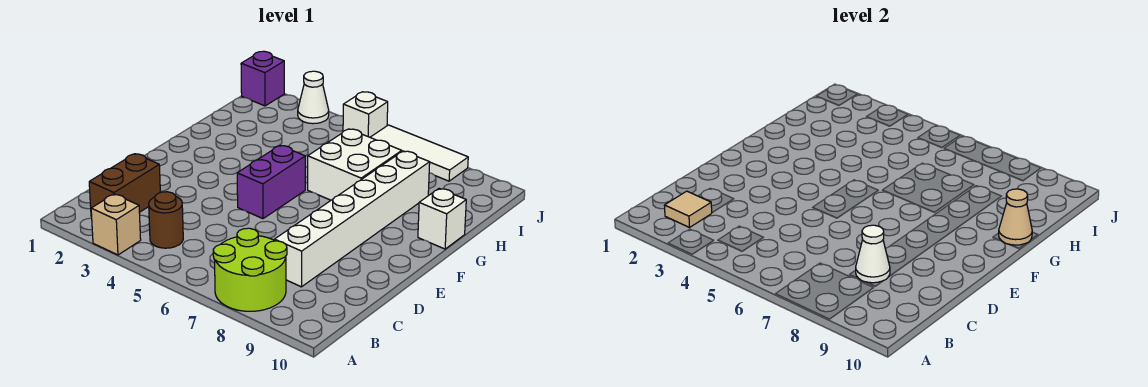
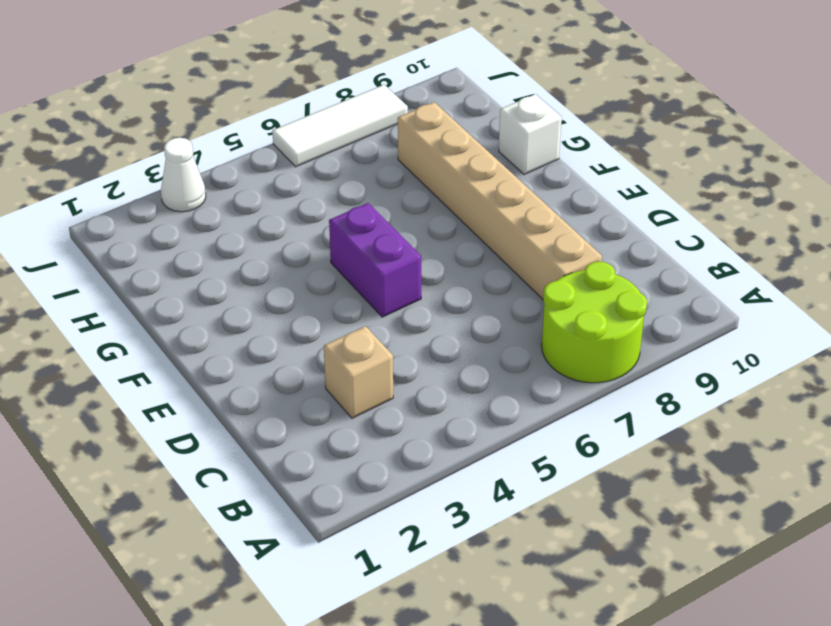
tan 1x1 brick [324,326,393,418] -> tan 1x1 brick moved to [91,194,141,255]
tan 1x6 brick [398,102,602,299] -> white 1x6 brick [275,151,430,287]
none -> brown 1x2 brick [89,154,160,217]
none -> brown 1x1 round brick [149,192,183,248]
none -> white 2x2 brick [308,129,402,200]

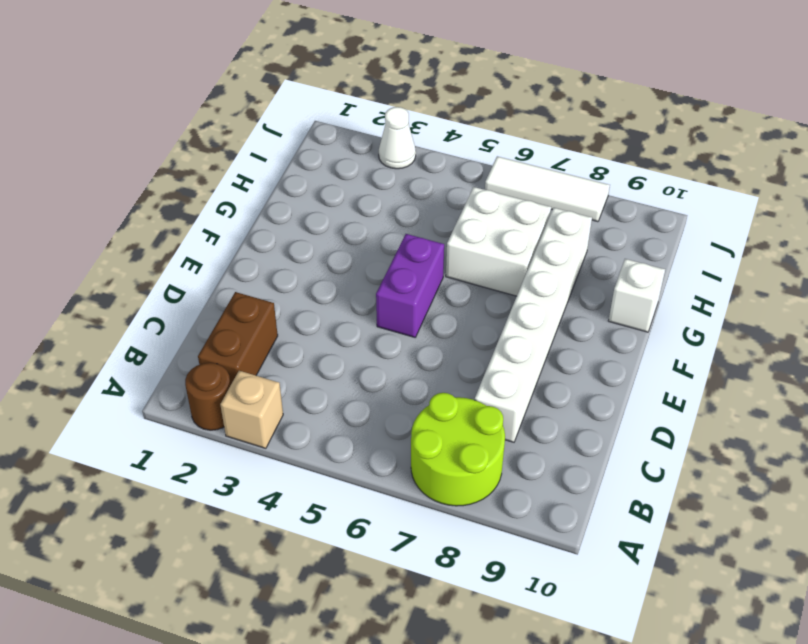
brown 1x1 round brick [185,363,231,430] -> brown 1x1 round brick moved to [149,192,183,248]
none -> purple 1x1 brick [241,51,284,106]
none -> white 1x1 brick [343,92,388,137]
none -> tan 1x1 tile [664,191,712,227]

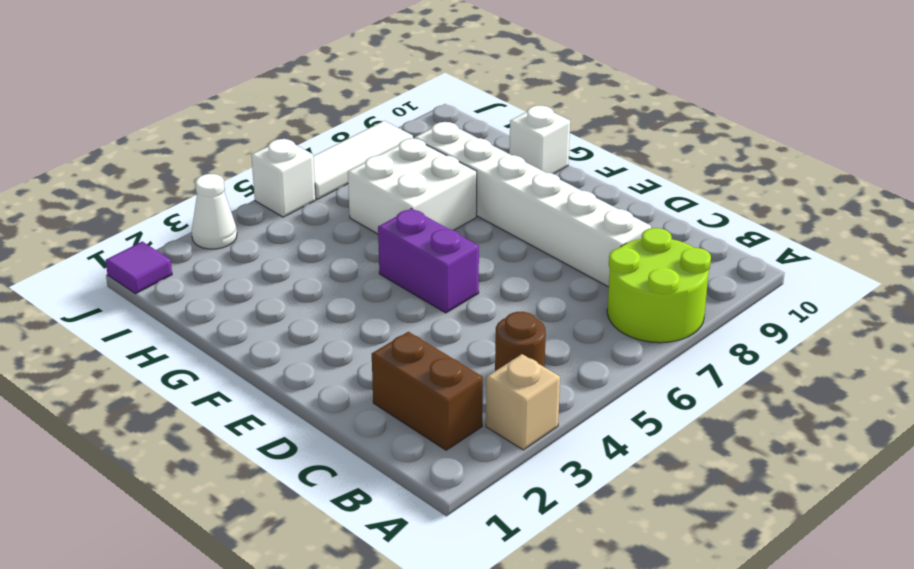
purple 1x1 tile [106,241,172,294] -> purple 1x1 brick [241,51,284,106]
none -> tan 1x1 tile [664,191,712,227]
none -> white 1x1 cone [856,225,890,283]
none -> tan 1x1 cone [999,189,1032,245]

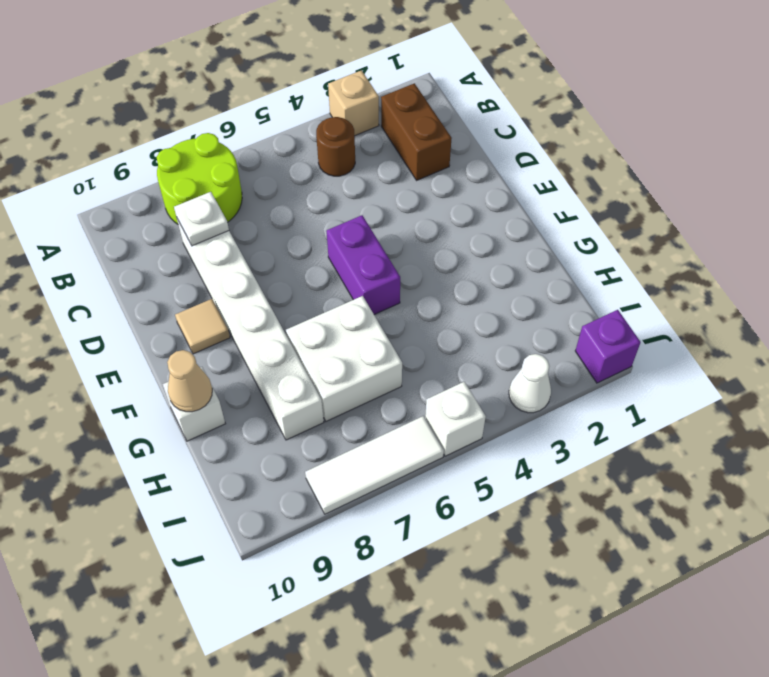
white 1x1 plate [174,192,229,246] -> white 1x1 cone [856,225,890,283]
tan 1x1 tile [175,299,230,354] -> tan 1x1 tile moved to [664,191,712,227]

